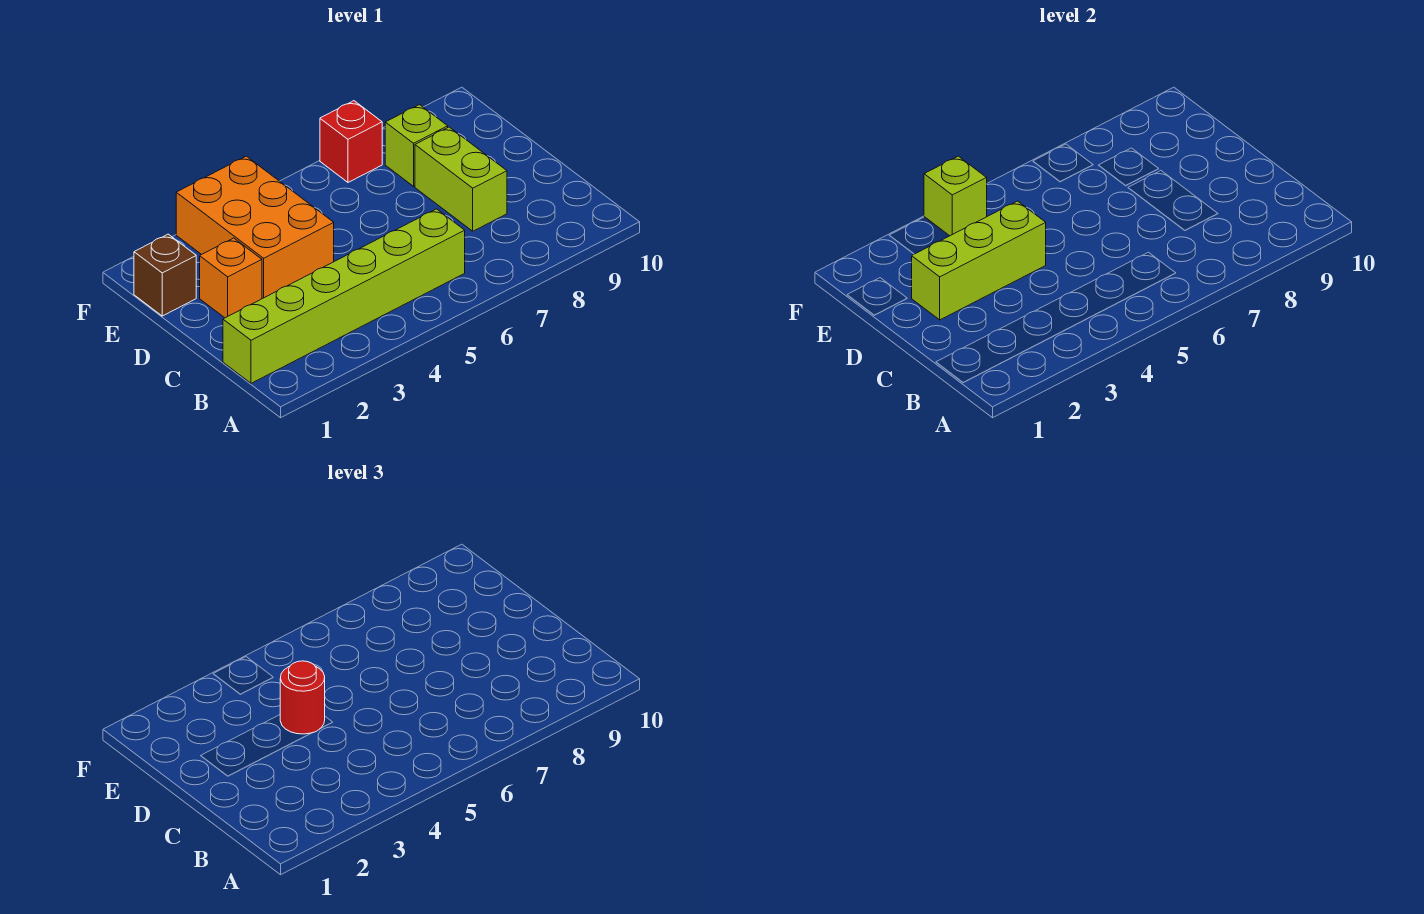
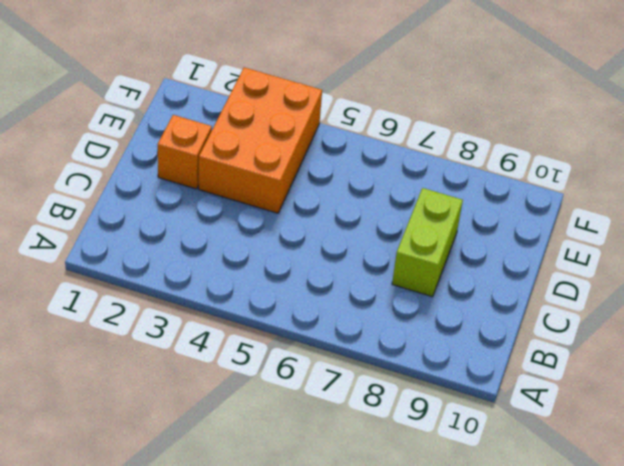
none -> lime 1x6 brick [223,209,465,383]
none -> brown 1x1 brick [134,234,196,316]

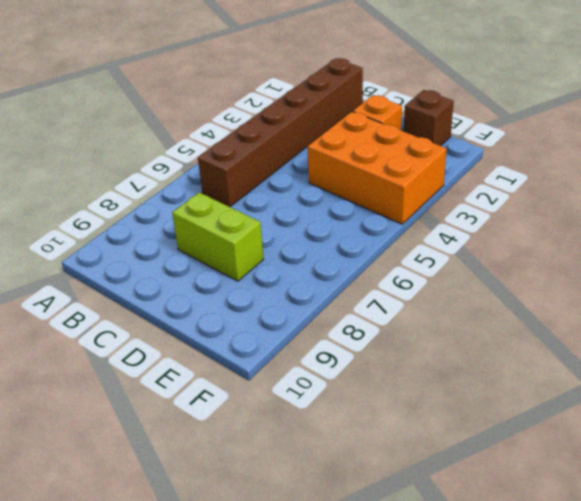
brown 1x6 brick [198,58,363,207] -> lime 1x6 brick [223,209,465,383]
none -> lime 1x1 brick [385,105,448,186]
none -> red 1x1 brick [320,101,382,182]

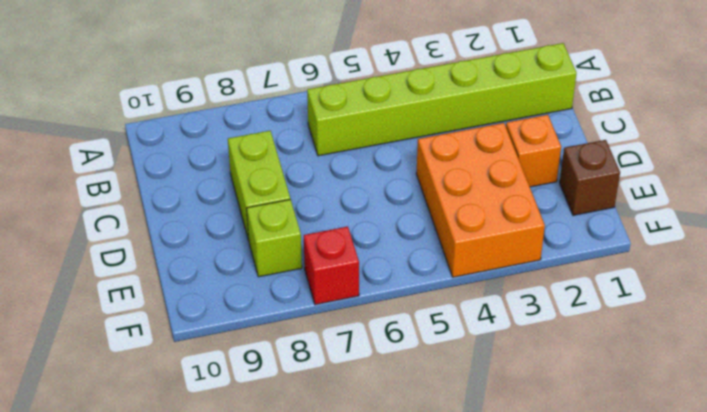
none -> lime 1x3 brick [912,201,1046,320]
none -> lime 1x1 brick [924,156,987,236]

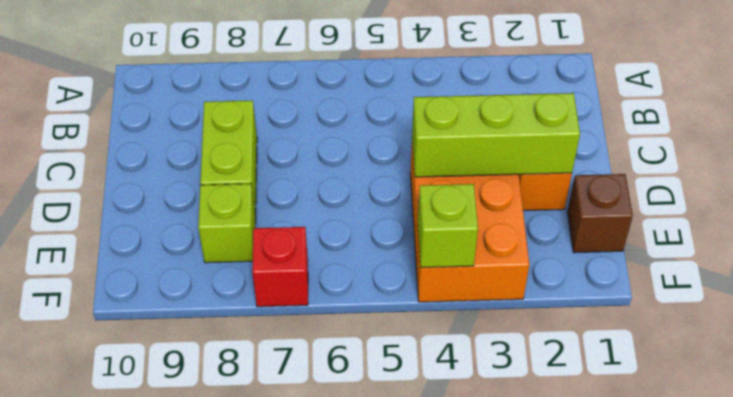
none -> lime 1x6 brick [223,209,465,383]
none -> red 1x1 round brick [280,661,325,734]

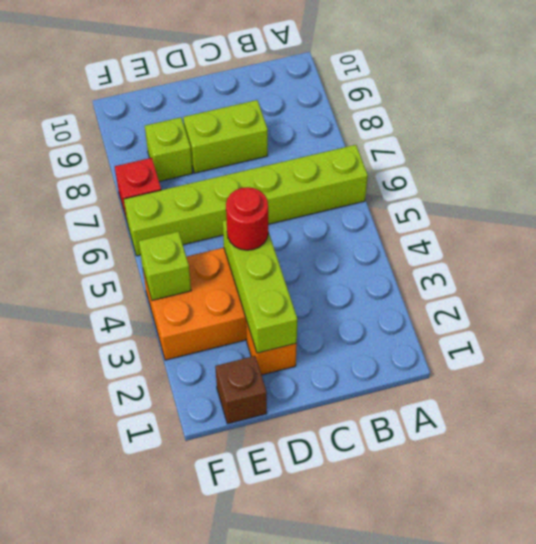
lime 1x6 brick [124,145,368,256] -> lime 1x6 brick turned to [223,209,465,383]

